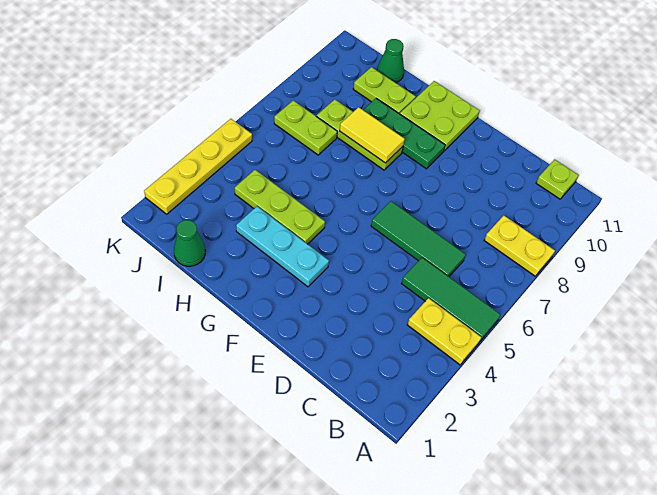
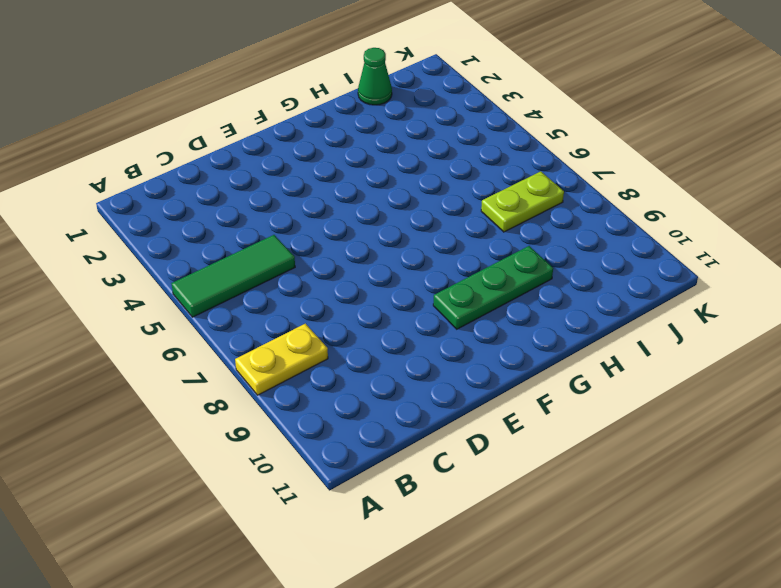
none -> yellow 1x2 plate [408,298,481,365]
none -> lime 1x1 plate [536,159,579,199]
none -> green 1x3 tile [371,201,466,277]

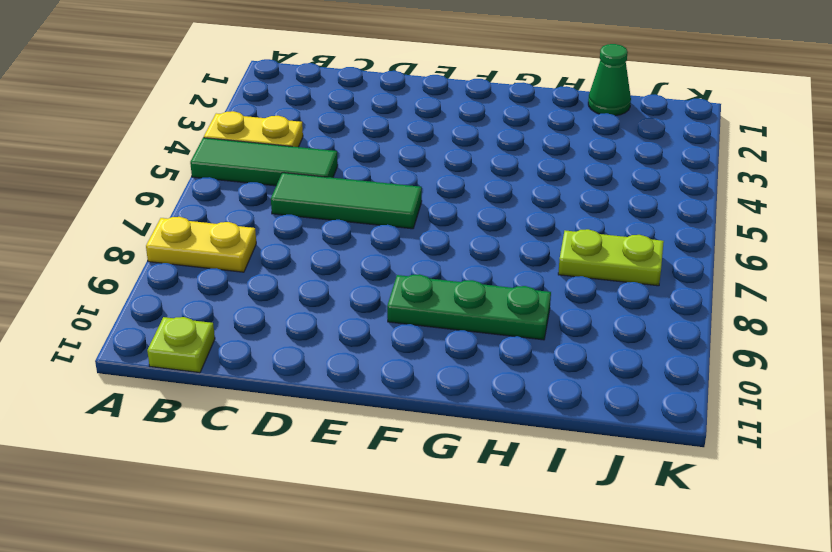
none -> cyan 1x3 plate [236,206,329,287]
none -> lime 2x2 plate [400,81,480,151]
none -> lime 1x3 plate [235,170,325,244]

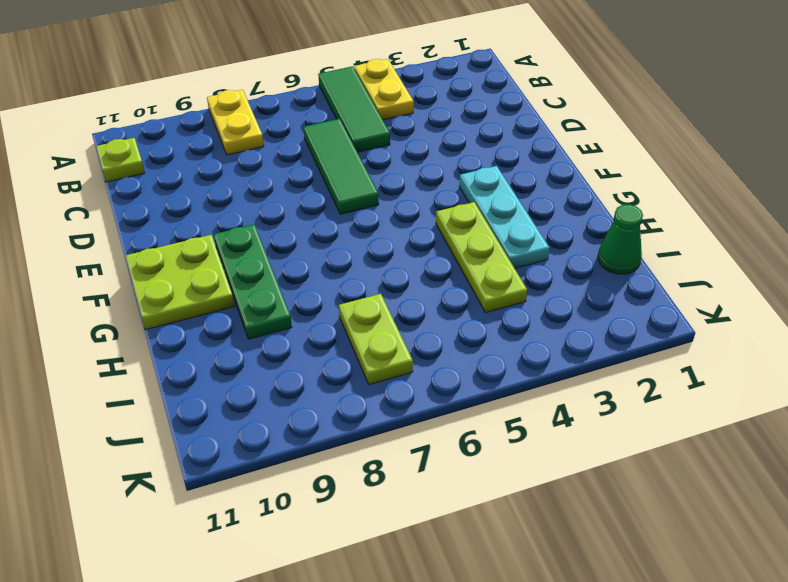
none -> lime 1x3 plate [316,99,403,170]
none -> lime 1x2 plate [353,67,416,114]
none -> green 1x1 cone [377,39,404,83]

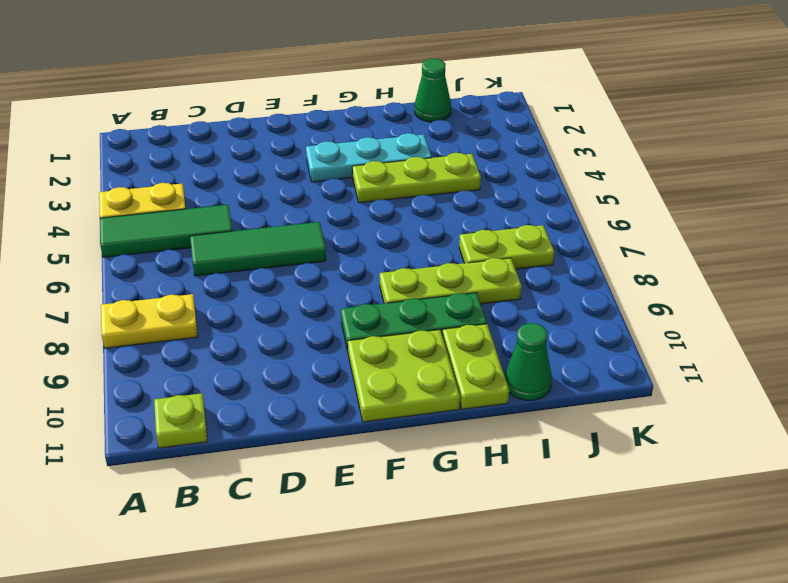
lime 1x2 plate [443,324,509,409] -> lime 1x2 plate turned to [353,67,416,114]
none -> yellow 1x4 plate [144,119,252,214]
none -> yellow 1x2 tile [340,107,405,163]

